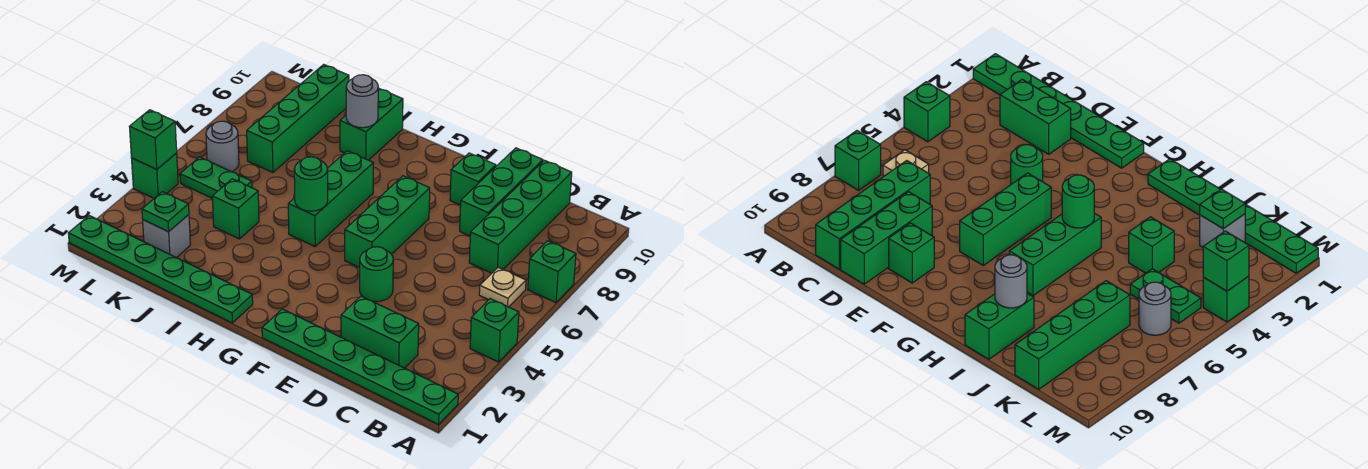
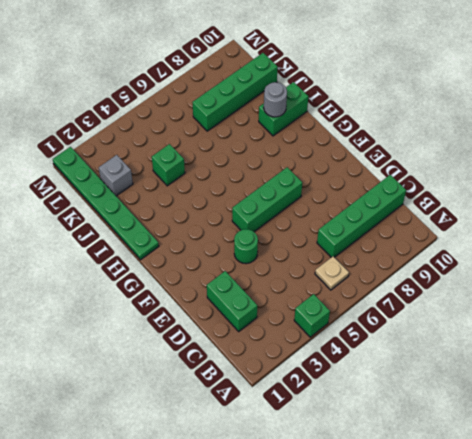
none -> green 1x6 plate [262,309,458,424]
none -> green 1x1 brick [528,241,576,303]
none -> green 1x3 brick [460,148,543,236]

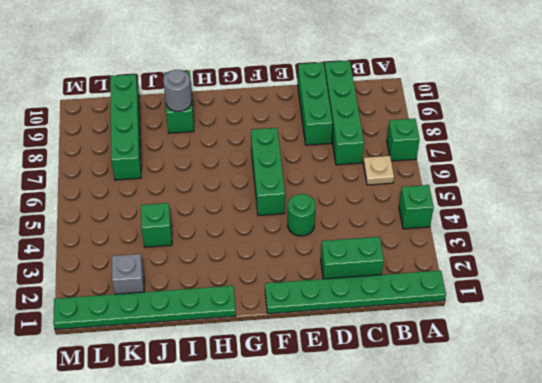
none -> green 1x1 brick [450,153,496,205]
none -> green 1x3 brick [288,151,373,246]
none -> green 1x2 plate [180,157,252,198]

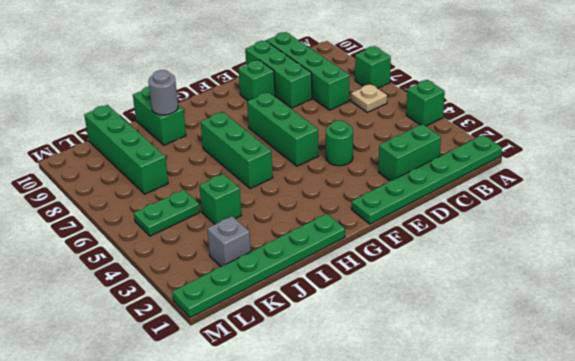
none -> grey 1x1 round brick [206,121,239,172]
none -> green 1x1 brick [131,153,178,198]
none -> green 1x1 round brick [294,157,328,211]

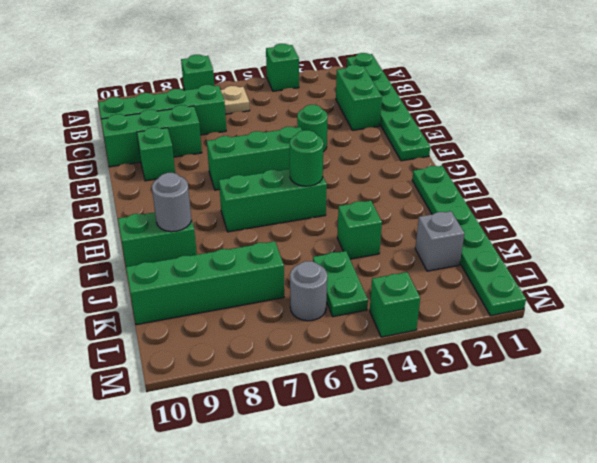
none -> green 1x1 plate [142,192,189,232]
none -> green 1x1 brick [129,110,177,169]

